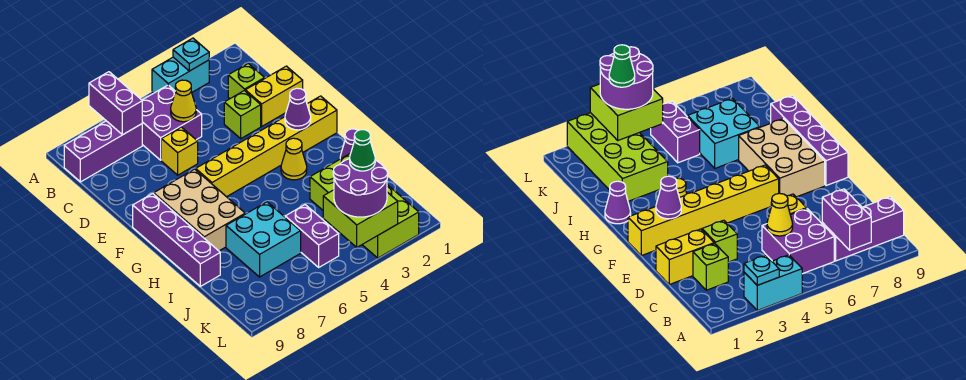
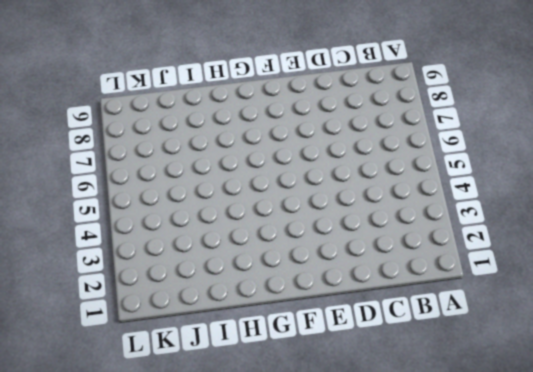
none -> cyan 1x2 brick [152,57,209,93]
none -> purple 2x2 brick [142,85,202,160]
none -> purple 1x3 brick [64,121,142,182]

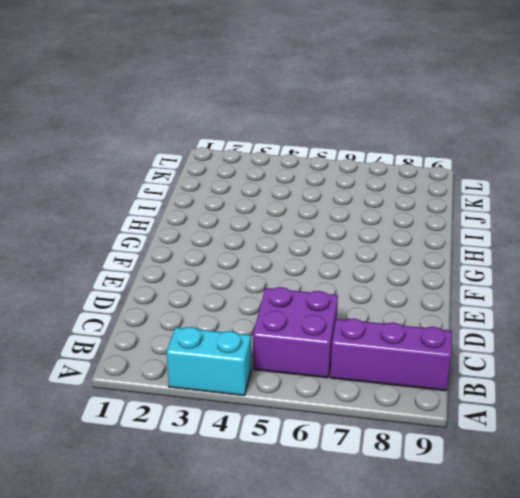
none -> lime 1x1 brick [228,64,265,99]
none -> yellow 1x2 brick [245,66,303,126]
none -> lime 1x1 brick [224,91,261,138]

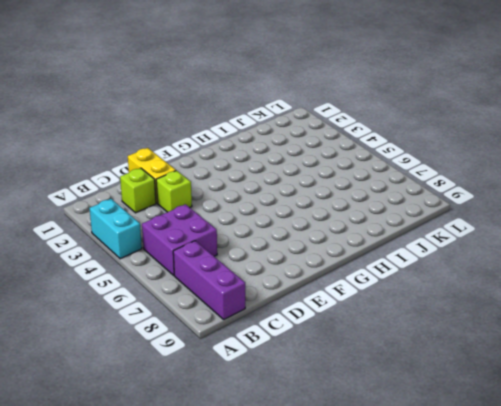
none -> yellow 1x1 brick [161,127,198,175]
none -> yellow 1x6 brick [196,96,337,197]
none -> tan 2x3 brick [154,169,245,251]

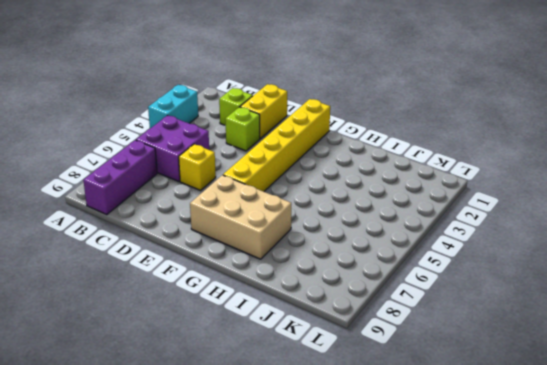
none -> purple 1x4 brick [133,194,220,286]
none -> yellow 1x1 cone [281,138,307,180]
none -> purple 1x1 cone [340,129,358,159]

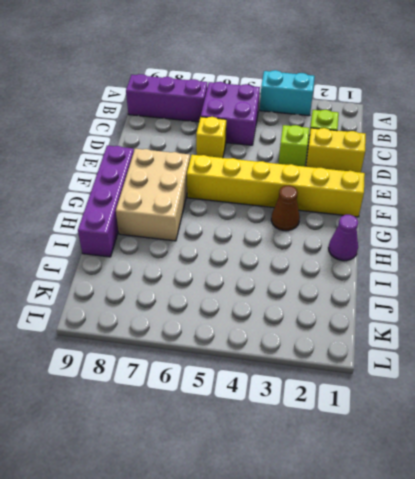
brown 1x1 cone [271,185,300,231] -> yellow 1x1 cone [281,138,307,180]
none -> lime 2x4 brick [310,153,419,258]
none -> cyan 2x2 brick [226,202,301,277]
none -> purple 1x2 brick [285,205,339,267]

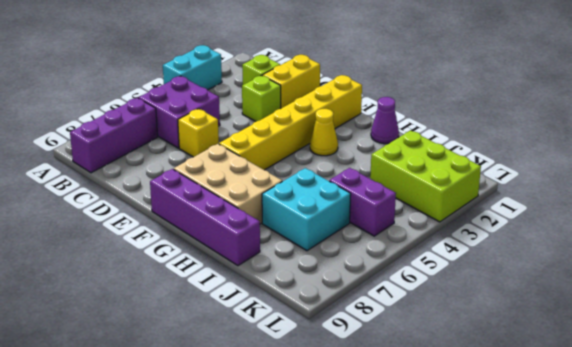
lime 2x3 brick [370,131,481,222] -> lime 2x4 brick [310,153,419,258]
none -> cyan 1x1 plate [173,38,209,71]
none -> purple 1x2 brick [89,72,142,135]
none -> yellow 1x1 cone [171,80,196,122]

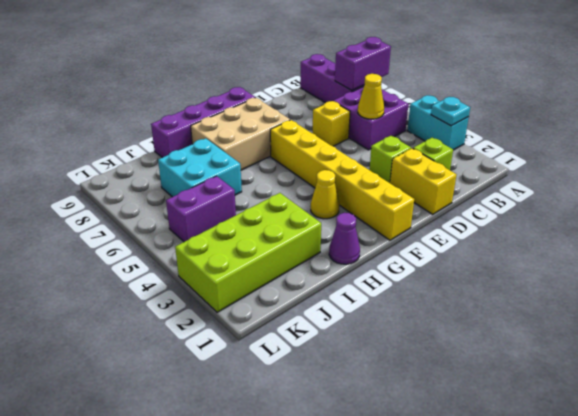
none -> purple 1x1 cone [285,88,311,130]
none -> lime 2x2 brick [323,190,398,247]
none -> purple 2x2 round brick [333,159,388,217]

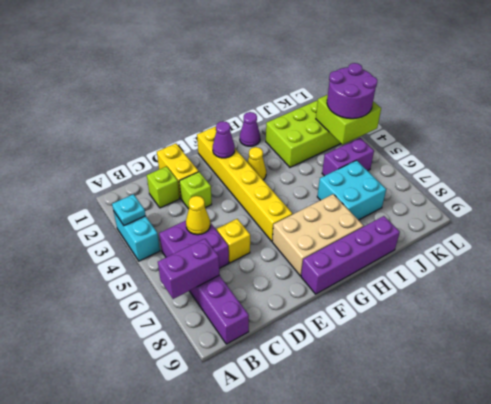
none -> green 1x1 cone [350,130,375,171]

